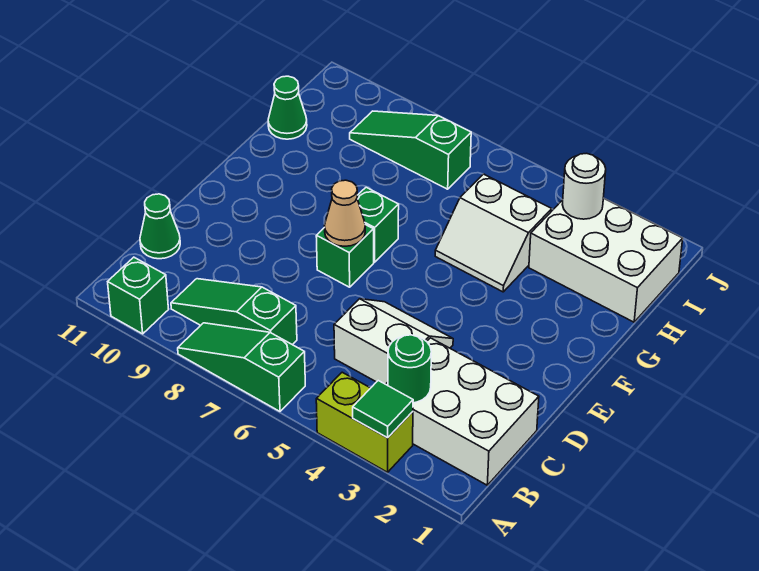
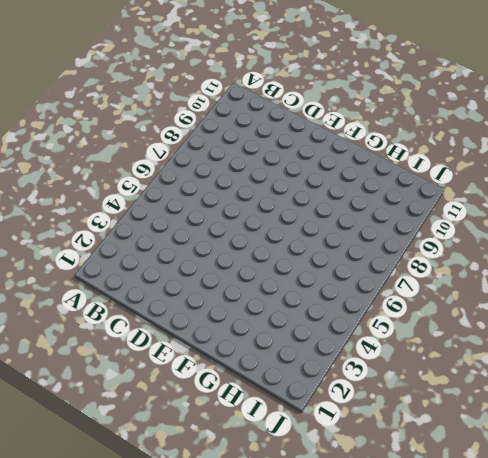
none -> lime 1x2 brick [316,372,413,472]
none -> green 1x3 slope [178,323,305,411]
none -> green 1x1 brick [108,257,169,334]

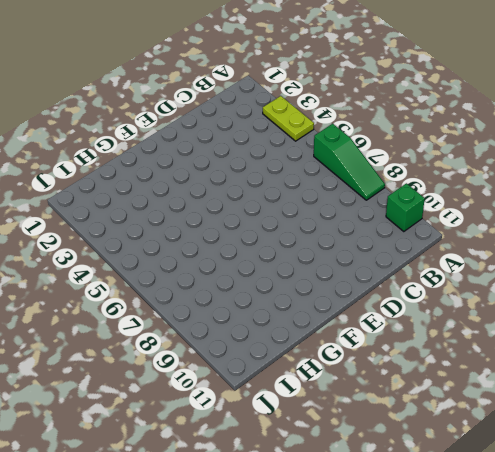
lime 1x2 plate [263,96,314,141] -> lime 1x2 brick [316,372,413,472]
none -> white 2x3 brick [386,338,539,485]
none -> green 1x3 slope [171,279,297,345]
none -> white 2x2 slope [334,299,453,384]

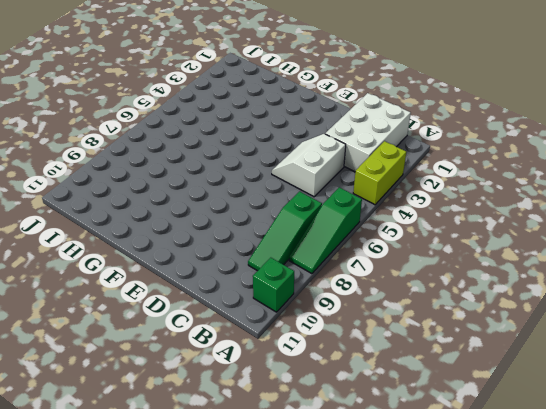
none -> green 1x1 cone [140,194,180,259]
none -> green 1x1 brick [316,225,374,287]
none -> green 1x1 brick [357,187,399,262]

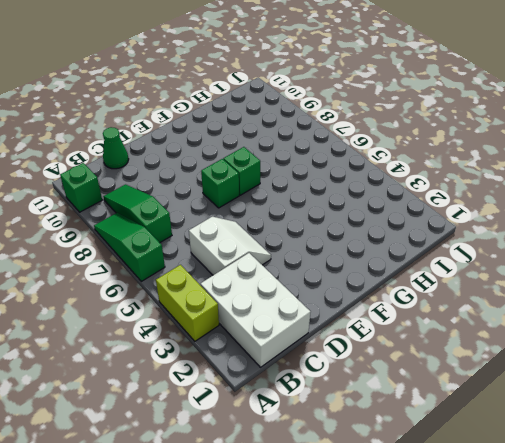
none -> white 2x2 slope [435,174,552,292]
none -> white 2x3 brick [529,198,683,322]
none -> green 1x1 cone [268,76,307,139]

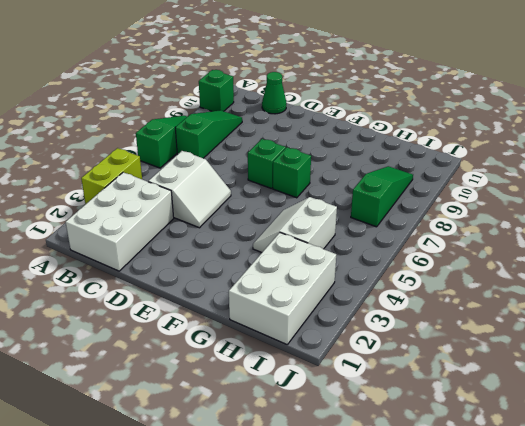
none -> green 1x1 cone [268,76,307,139]
none -> green 1x1 tile [353,381,413,438]
none -> green 1x1 round brick [388,335,431,403]

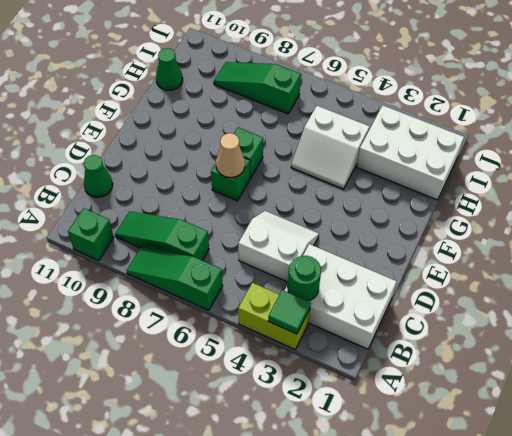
none -> white 1x1 round brick [562,153,606,219]

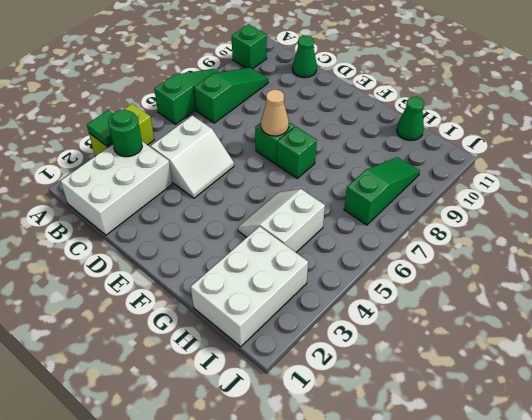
none -> white 1x1 round brick [562,153,606,219]

